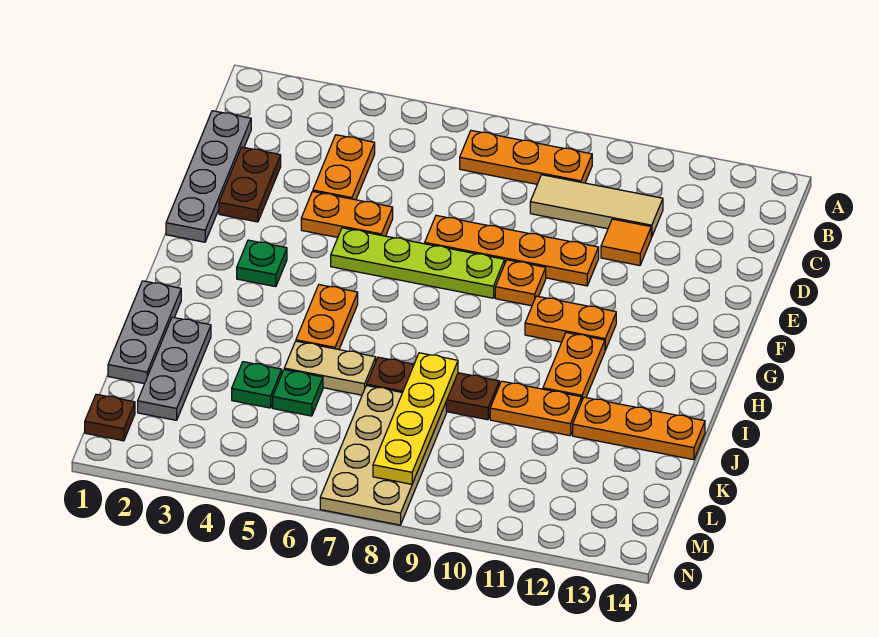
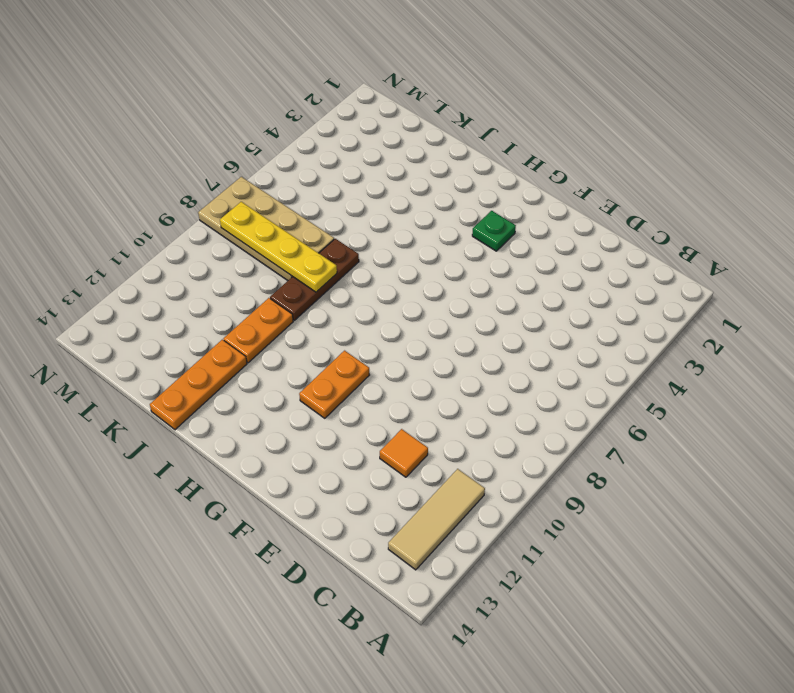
tan 1x3 tile [388,469,485,570] -> tan 1x3 tile moved to [530,175,663,237]
none -> orange 1x3 plate [460,130,592,184]
none -> grey 1x4 plate [166,111,251,242]
none -> orange 1x2 plate [313,135,375,200]

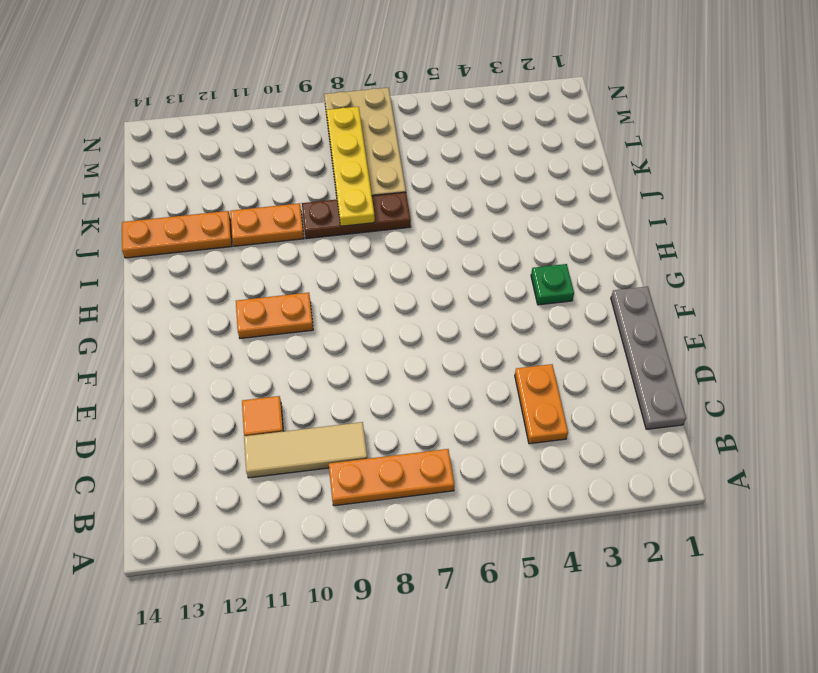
none -> brown 1x2 plate [219,147,281,222]
none -> orange 1x2 plate [301,191,393,237]
none -> orange 1x4 plate [425,215,599,286]

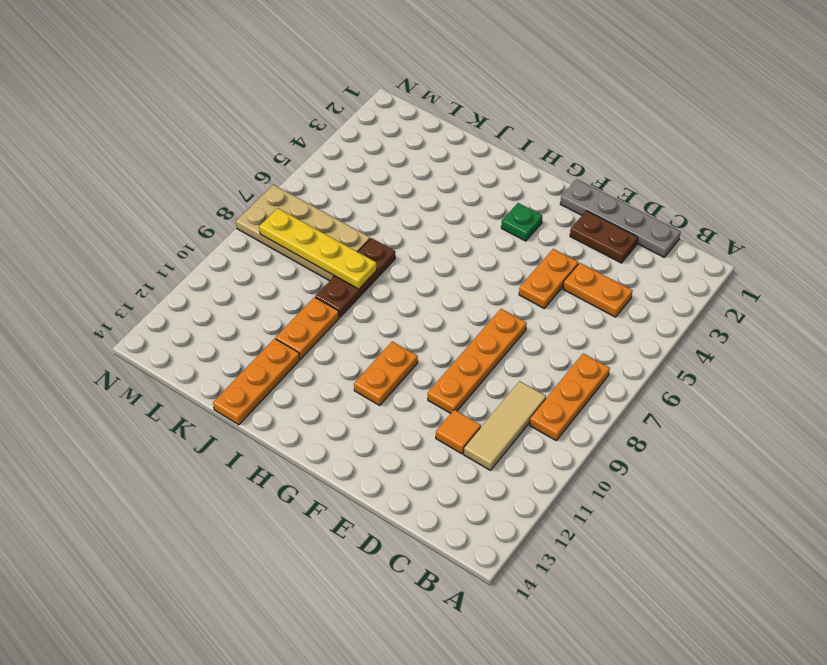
none -> lime 1x4 plate [331,228,505,298]
none -> orange 1x1 plate [495,260,546,306]
none -> orange 1x2 plate [296,285,358,350]

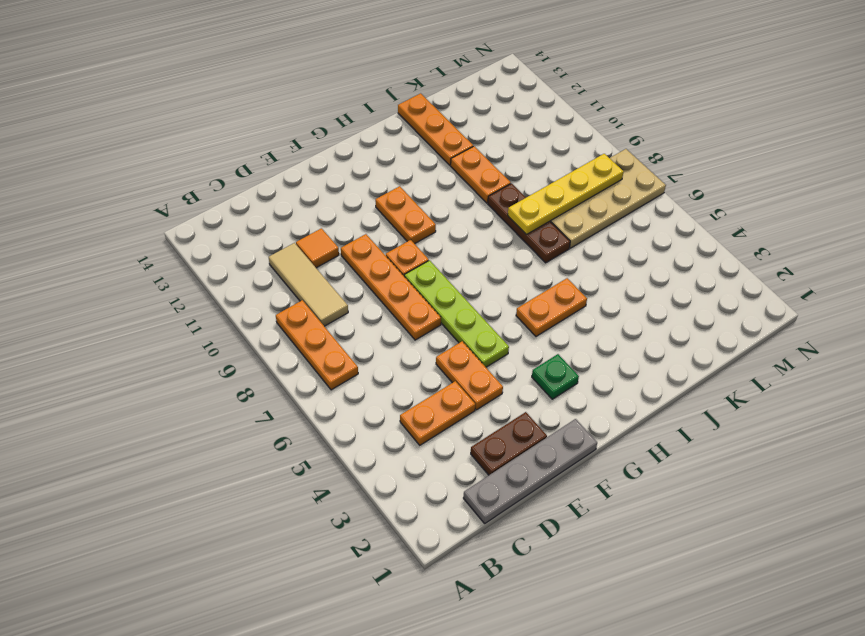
none -> orange 1x2 plate [543,333,605,400]
none -> grey 1x3 plate [108,281,181,384]
none -> grey 1x3 plate [138,317,211,420]

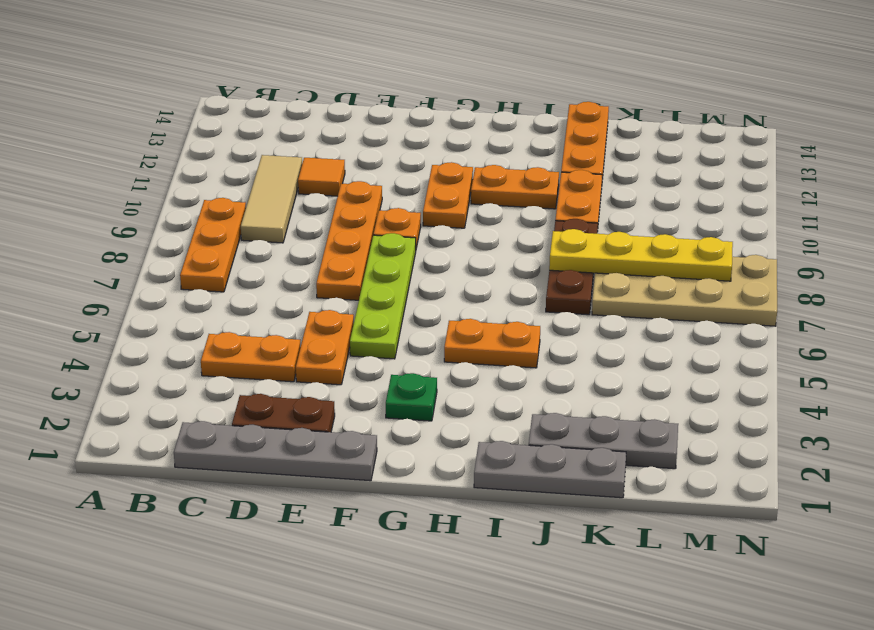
none -> tan 1x2 plate [284,341,376,395]
none -> green 1x1 plate [232,362,282,408]
none -> green 1x1 plate [273,370,323,416]

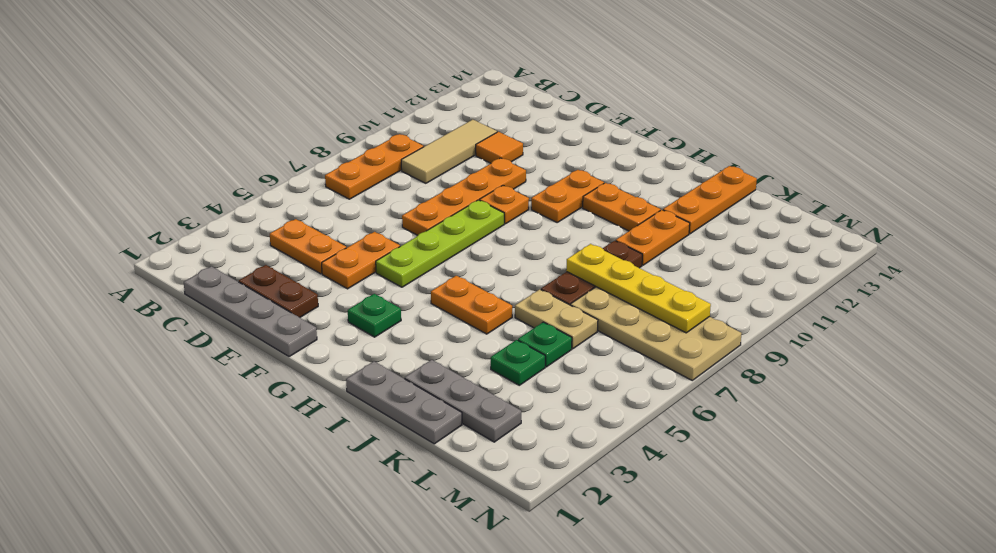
tan 1x2 plate [515,289,598,349] -> tan 1x2 plate turned to [284,341,376,395]
none -> brown 1x1 plate [85,394,135,441]

